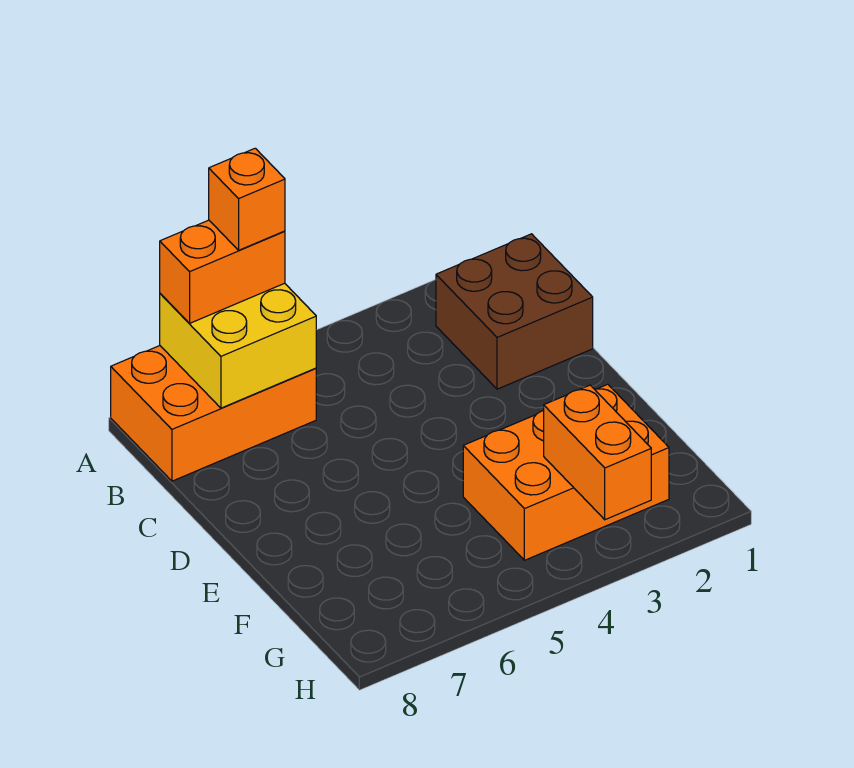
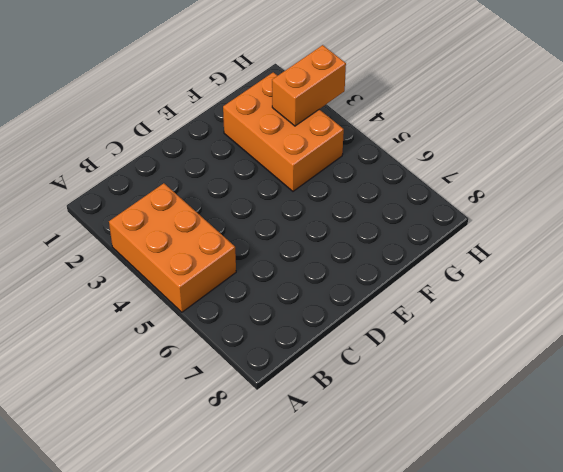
orange 2x3 brick [109,183,236,312] -> orange 2x3 brick moved to [111,346,316,481]
none -> brown 2x2 brick [436,234,593,389]
none -> yellow 2x2 brick [160,283,316,408]

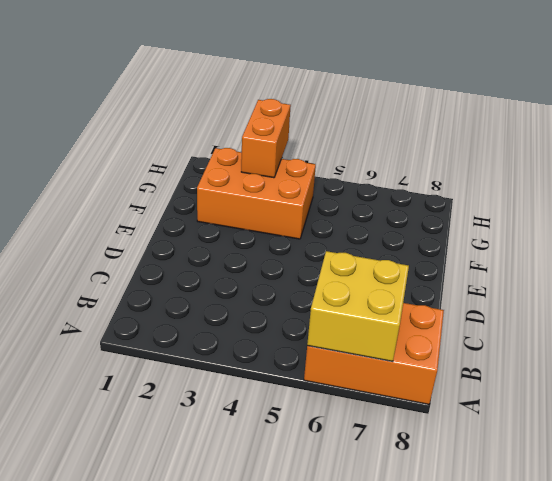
none -> brown 2x2 brick [436,234,593,389]
none -> orange 1x2 brick [160,220,285,323]

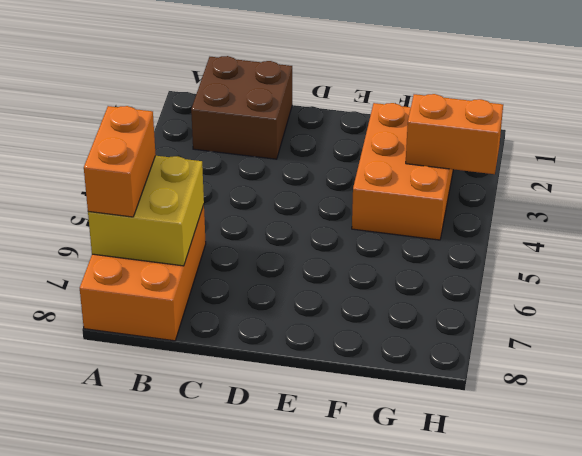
none -> orange 1x1 brick [209,148,285,250]

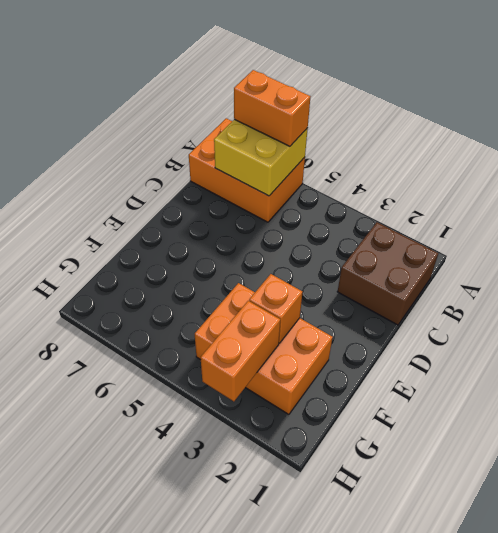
orange 1x1 brick [249,274,303,343] -> orange 1x1 brick moved to [209,148,285,250]

